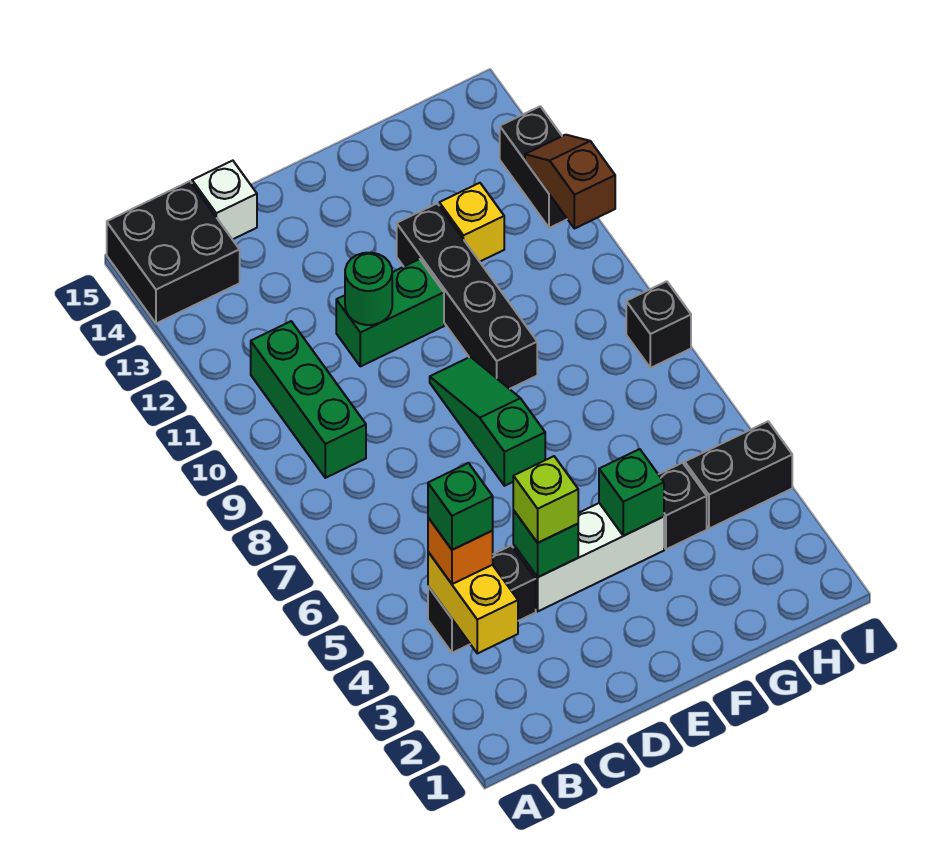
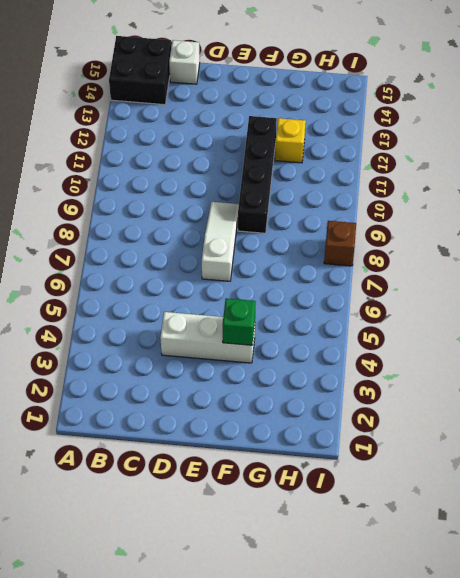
white 1x3 slope [202,202,239,281] -> green 1x3 slope [430,357,545,486]
brown 1x1 brick [324,221,356,266] -> black 1x1 brick [626,281,691,368]
none -> black 1x2 brick [428,546,536,653]
none -> green 1x3 brick [251,321,366,478]
none -> green 1x2 brick [336,259,444,366]

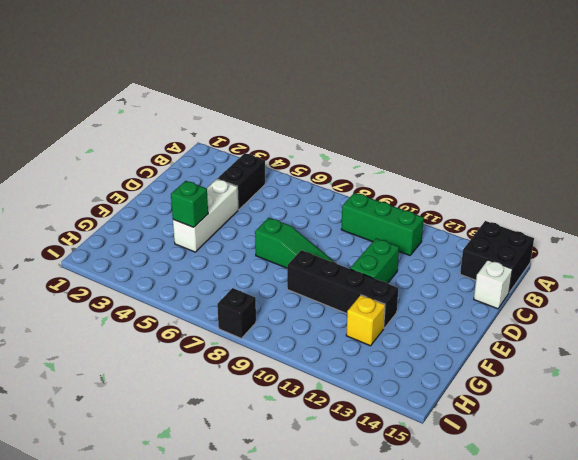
none -> black 1x1 brick [658,463,707,549]
none -> black 1x2 brick [685,422,792,529]
none -> black 1x2 brick [500,106,567,228]

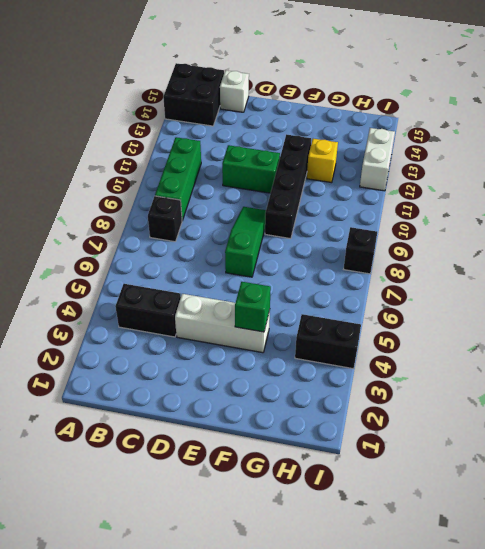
black 1x1 brick [148,196,182,242] -> black 1x1 brick moved to [658,463,707,549]
white 1x2 brick [360,128,395,191] -> black 1x2 brick [500,106,567,228]
none -> yellow 1x2 brick [428,552,518,653]
none -> green 1x1 brick [513,510,578,577]
none -> green 1x1 round brick [345,253,392,325]

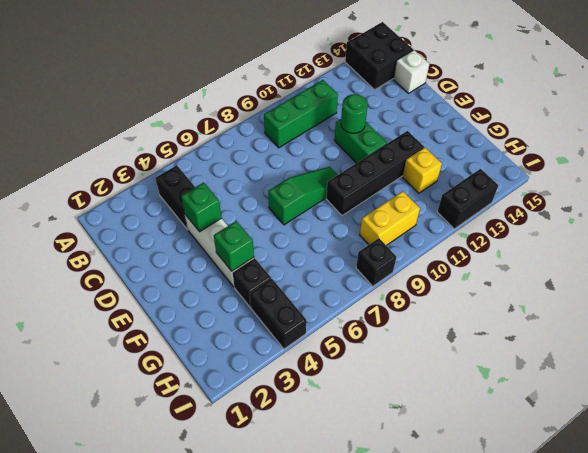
yellow 1x2 brick [360,191,420,246] -> yellow 1x2 brick moved to [428,552,518,653]
none -> brown 1x2 slope [525,135,615,229]
none -> orange 1x1 brick [428,518,493,584]
none -> lime 1x1 brick [513,456,578,543]

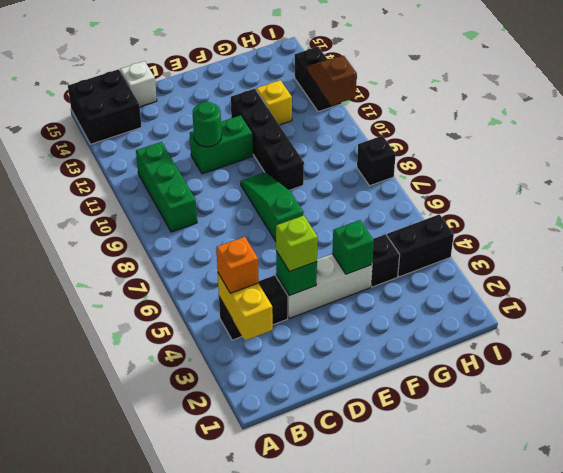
none -> green 1x1 brick [428,463,493,550]

